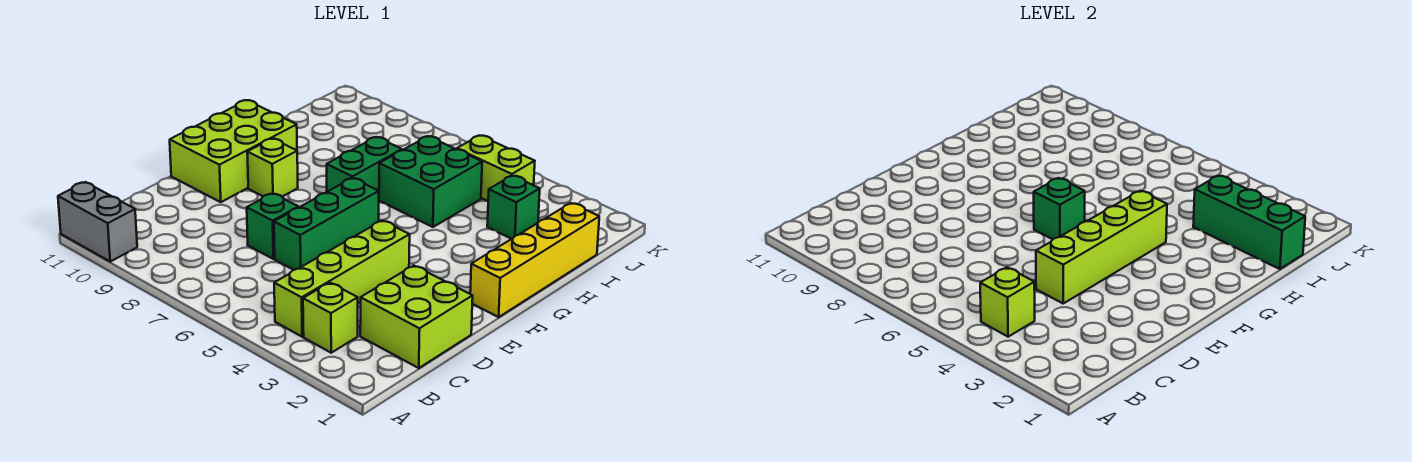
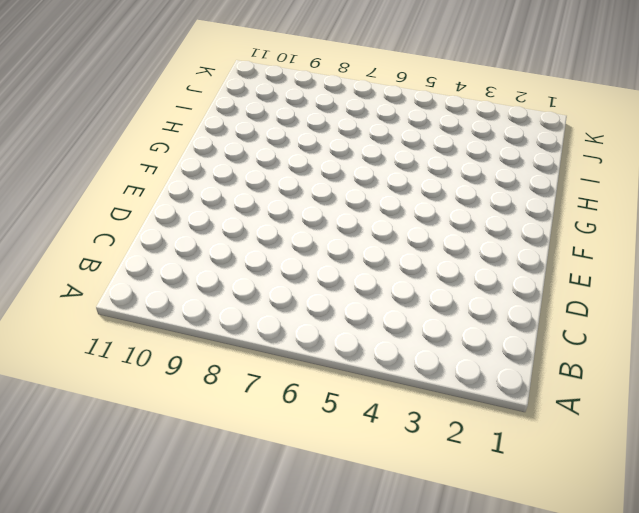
none -> grey 1x2 brick [58,182,137,262]
none -> lime 1x1 brick [303,283,358,353]
none -> lime 1x4 brick [274,220,410,337]

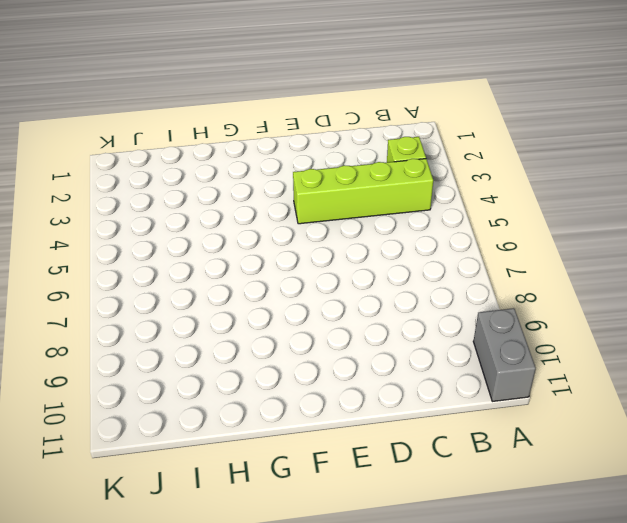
none -> lime 2x2 brick [360,265,473,368]
none -> green 1x3 brick [274,178,379,270]
none -> green 1x1 brick [247,193,298,259]

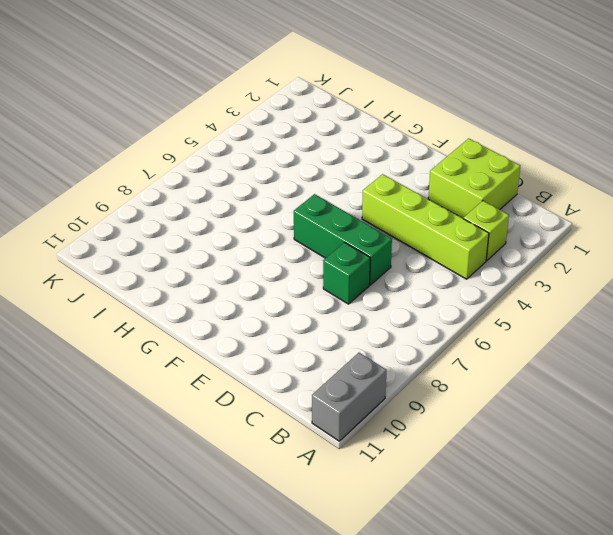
none -> lime 2x3 brick [170,100,297,202]
none -> yellow 1x4 brick [470,203,599,317]
none -> lime 1x1 brick [247,138,298,197]

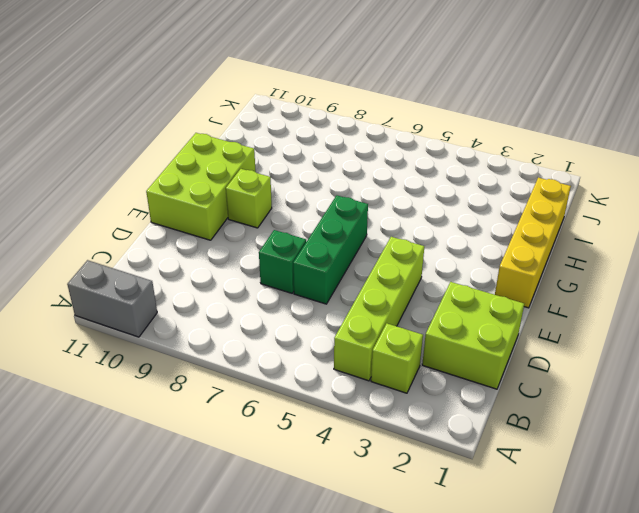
none -> green 1x2 brick [327,137,402,192]
none -> green 2x2 brick [379,136,482,227]
none -> green 1x1 brick [487,176,540,239]

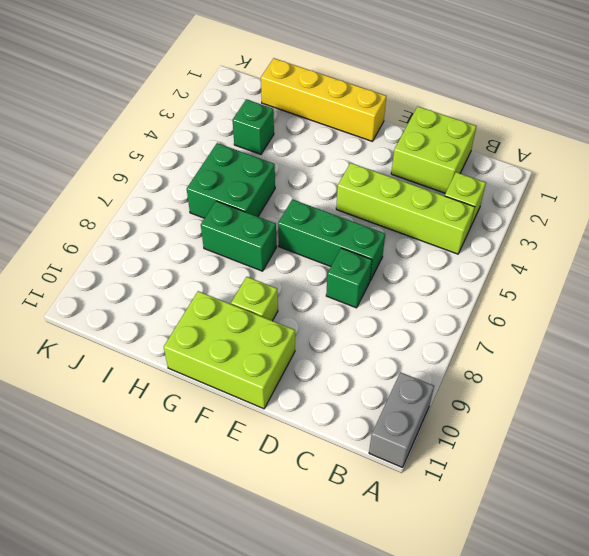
none -> lime 1x2 brick [457,136,535,201]
none -> lime 1x1 brick [980,267,1035,337]
none -> lime 1x4 brick [1036,191,1167,303]

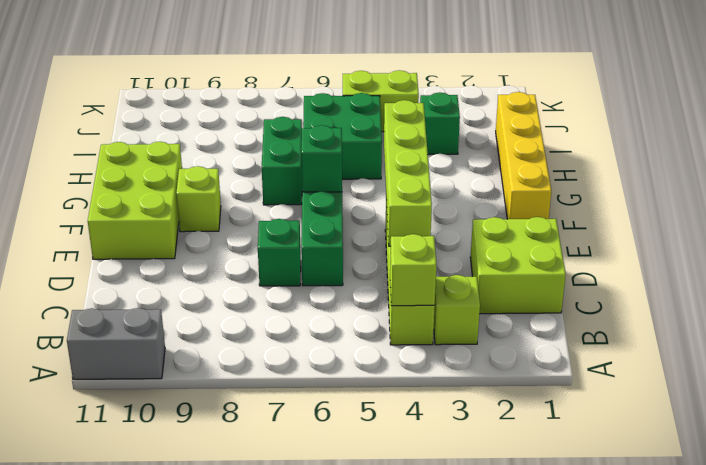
none -> green 1x3 brick [1193,175,1305,269]

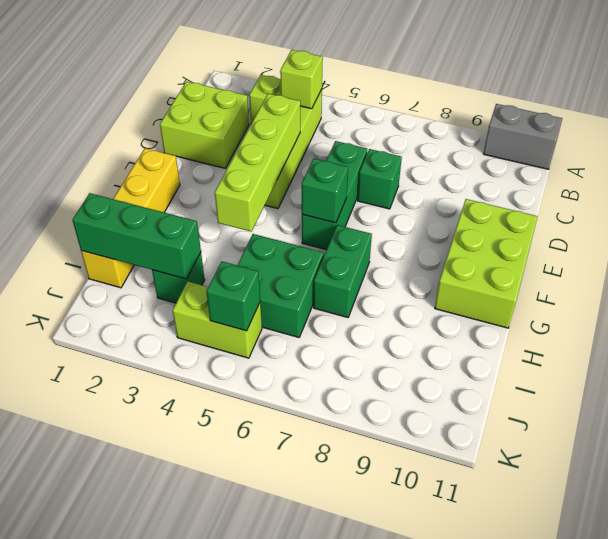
green 1x1 brick [206,261,260,331] -> none
none -> lime 1x1 brick [247,138,298,197]

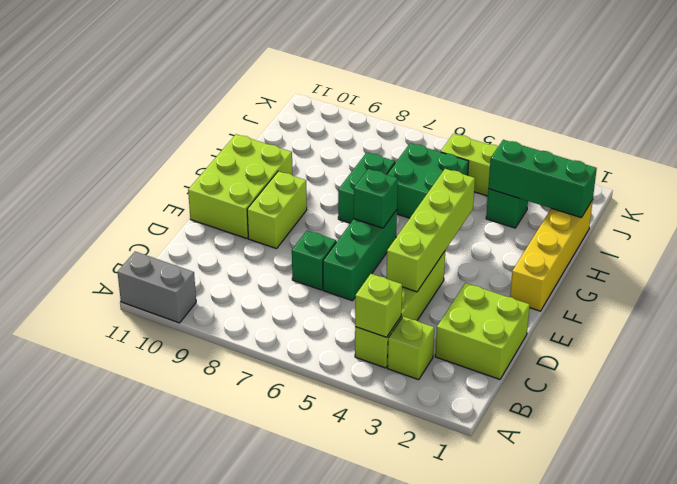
lime 1x2 brick [247,171,307,249] -> lime 1x1 brick [247,138,298,197]

